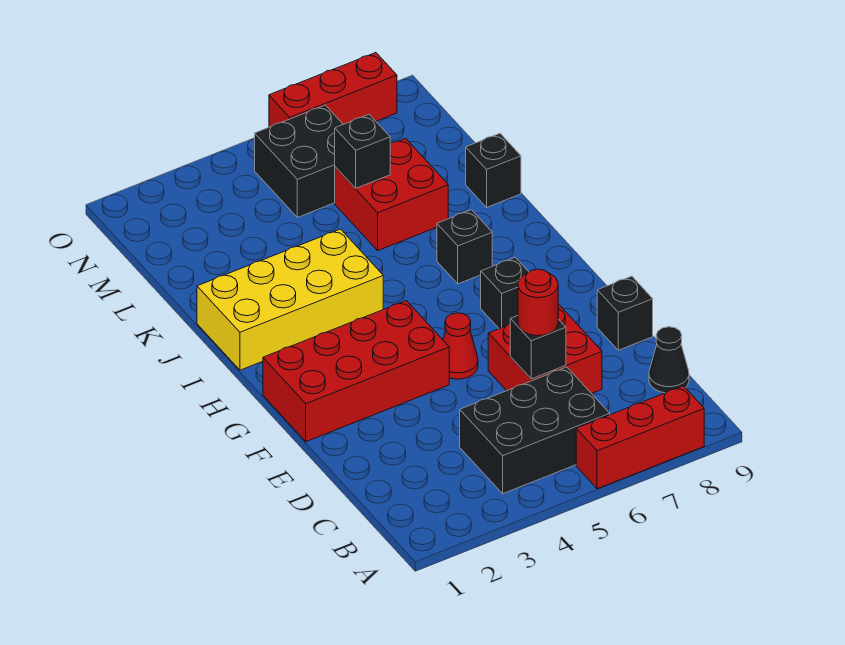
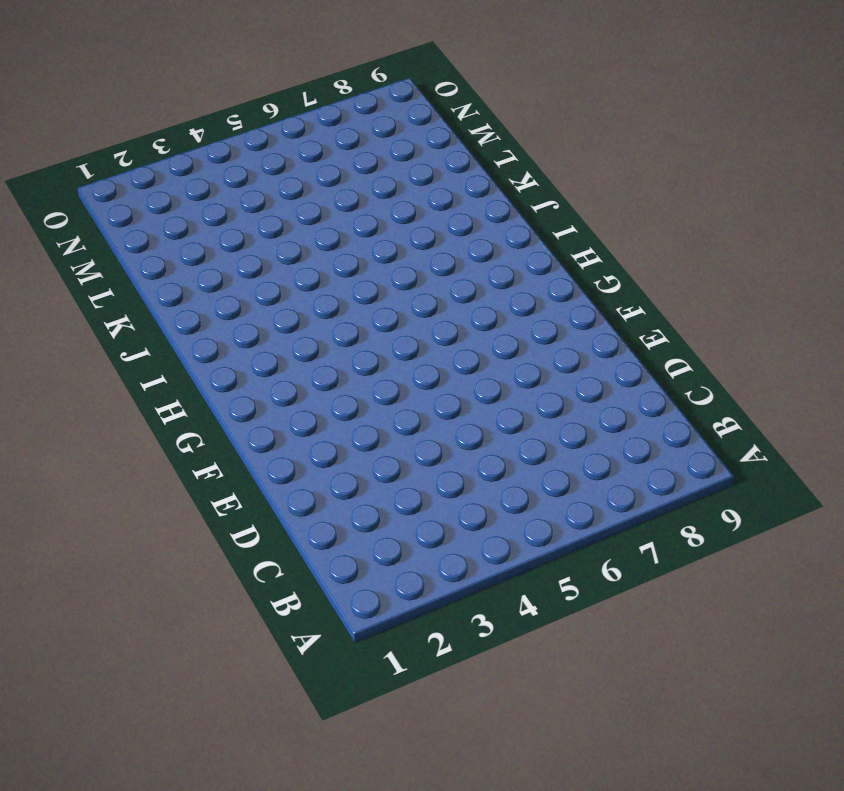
none -> red 1x3 brick [576,386,704,489]
none -> black 2x3 brick [460,367,610,494]
none -> black 1x1 cone [649,327,689,393]

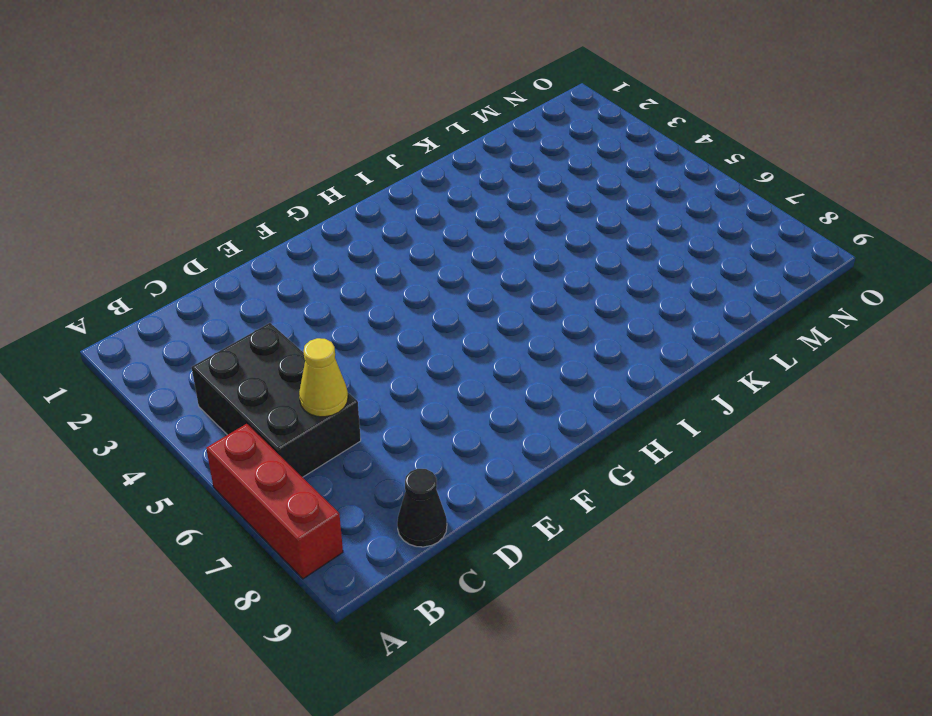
yellow 1x1 cone [299,338,348,417] -> none
none -> red 2x2 brick [488,305,602,394]
none -> black 1x1 brick [597,276,653,350]
none -> red 2x4 brick [263,301,449,442]

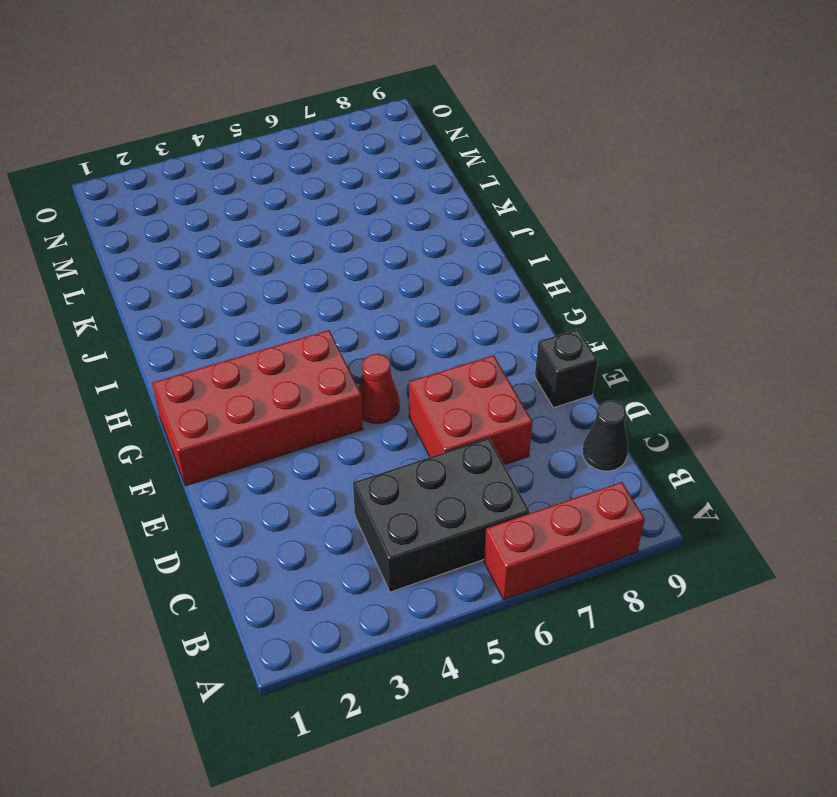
none -> black 1x1 brick [481,257,529,329]
none -> yellow 2x4 brick [197,229,383,370]
none -> black 1x1 brick [437,210,492,284]

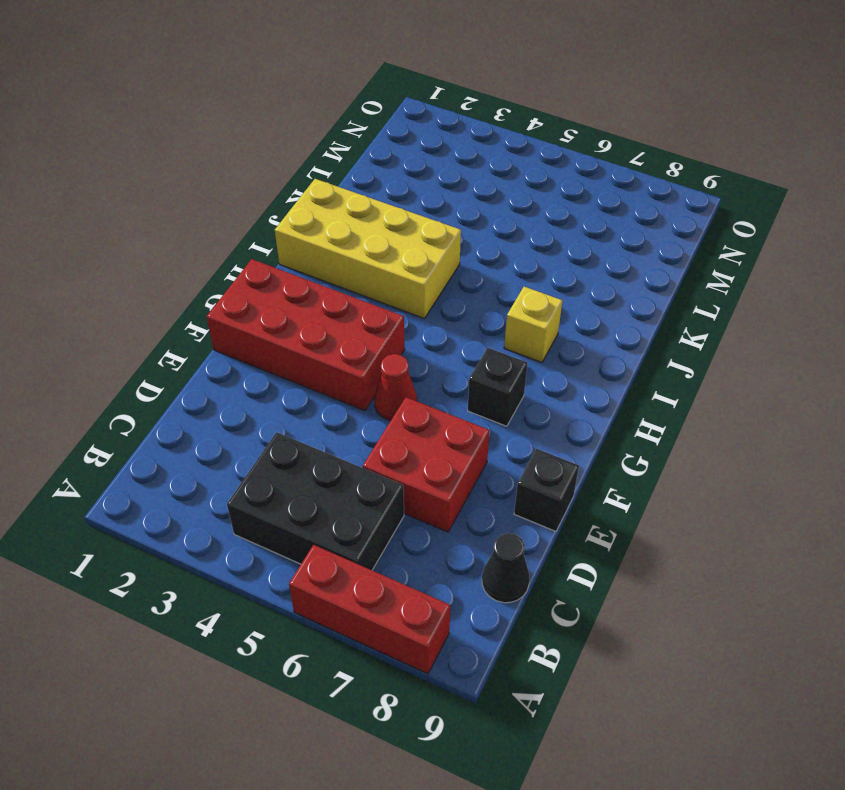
yellow 1x1 brick [504,287,562,362] -> black 1x1 brick [437,210,492,284]
none -> red 2x2 brick [335,138,448,250]
none -> black 1x1 brick [466,134,521,207]
none -> black 2x2 brick [255,105,343,217]

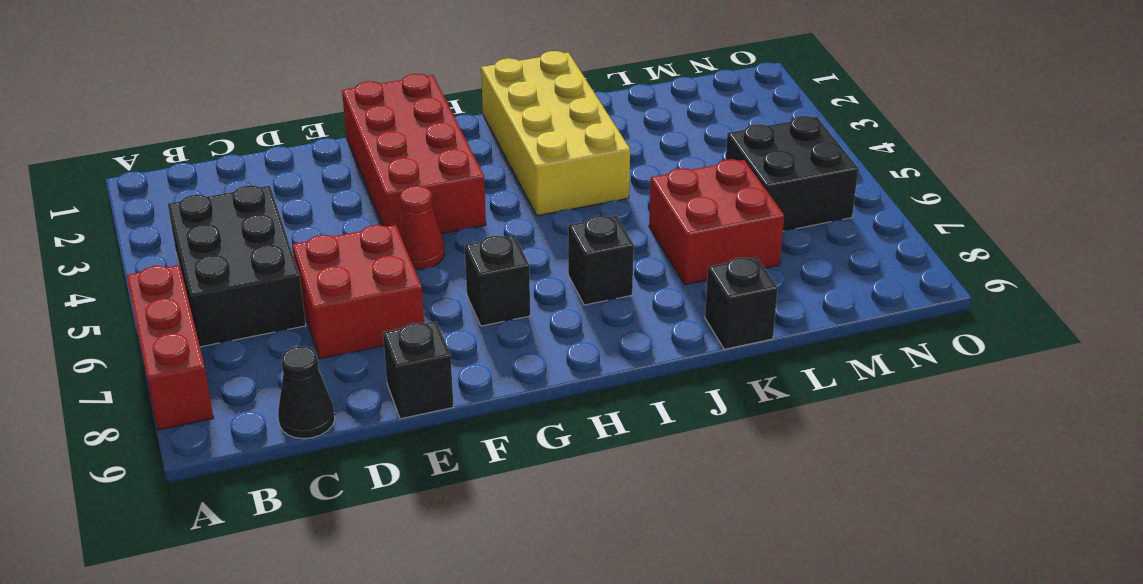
none -> red 1x3 brick [269,53,397,127]
none -> black 1x1 brick [510,316,566,379]
none -> black 1x1 brick [335,114,390,188]

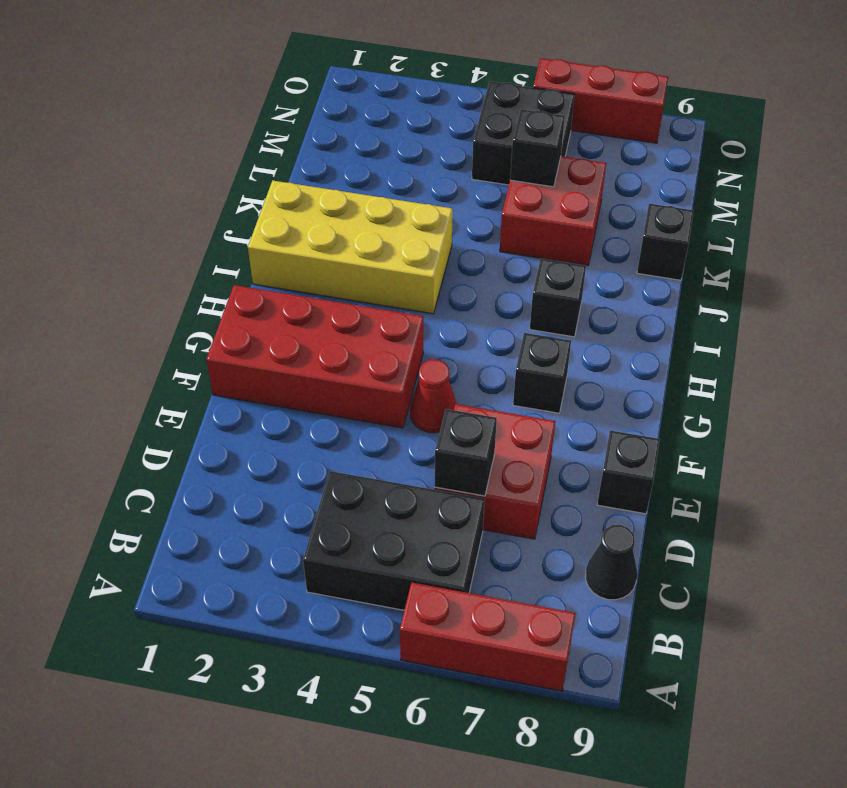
none -> red 1x1 round brick [518,269,558,336]

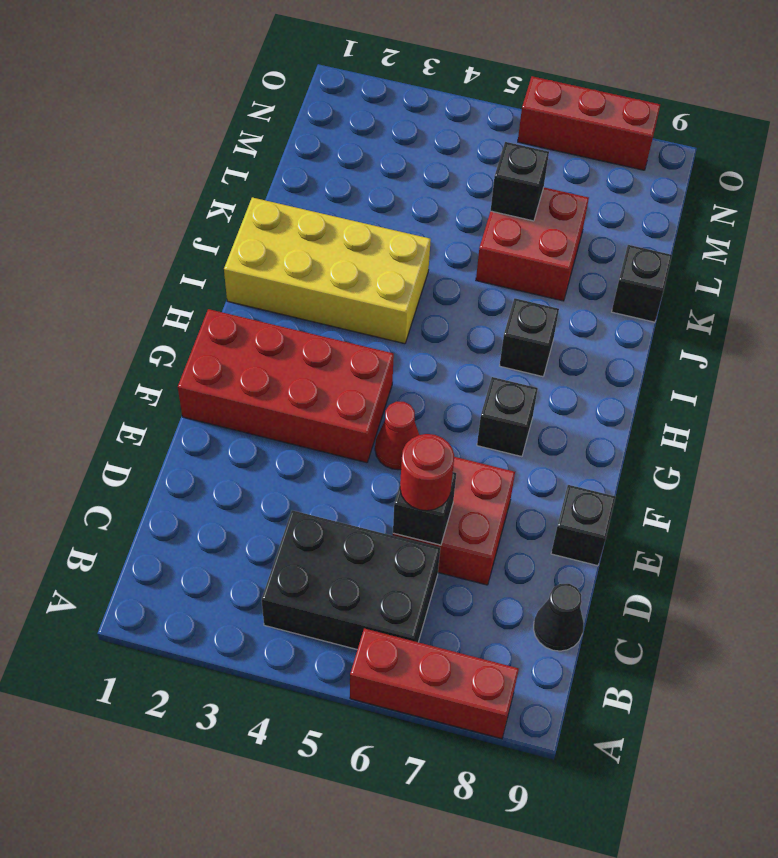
none -> black 2x2 brick [255,105,343,217]

